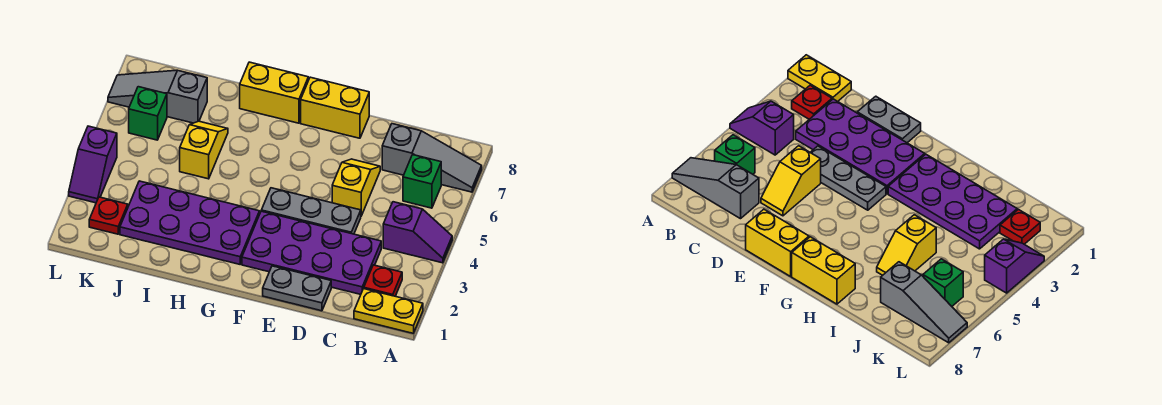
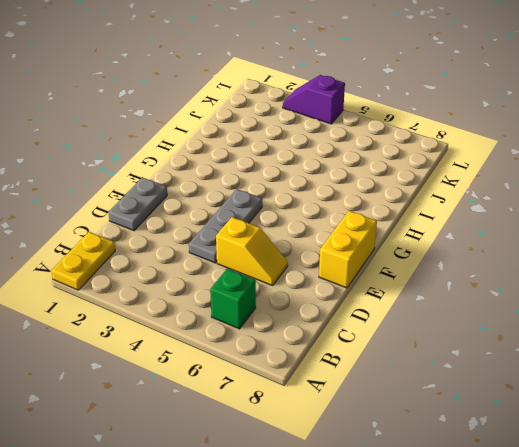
none -> purple 1x2 slope [383,202,452,263]
none -> grey 1x3 slope [382,124,482,192]
none -> red 1x1 plate [364,265,402,296]

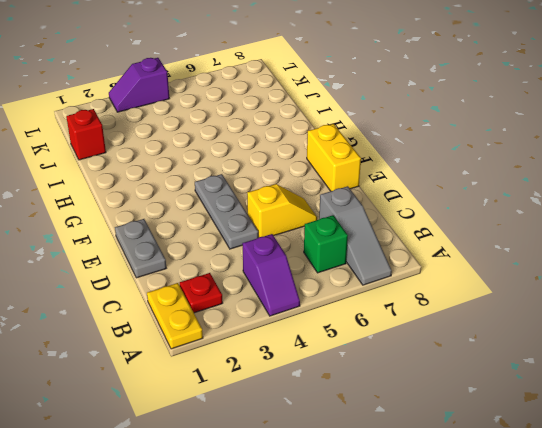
red 1x1 brick [66,109,106,160] -> none
none -> purple 2x4 plate [242,211,381,294]
none -> purple 2x4 plate [120,181,260,264]
none -> yellow 1x2 brick [240,62,308,123]

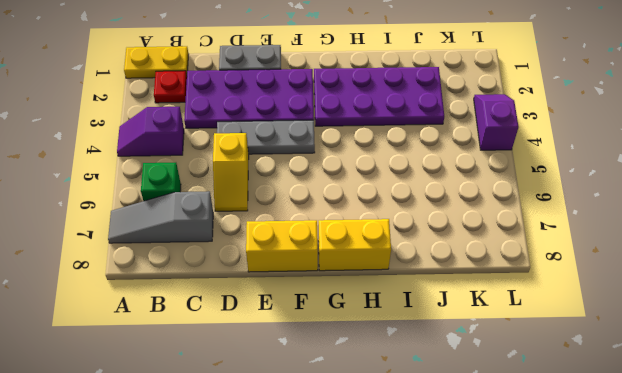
none -> yellow 1x2 slope [180,121,228,179]
none -> grey 1x3 slope [108,70,207,123]
none -> red 1x1 plate [89,197,128,234]

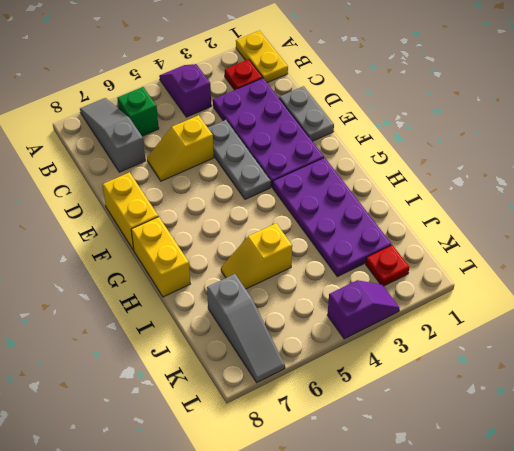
none -> green 1x1 brick [129,87,167,140]

